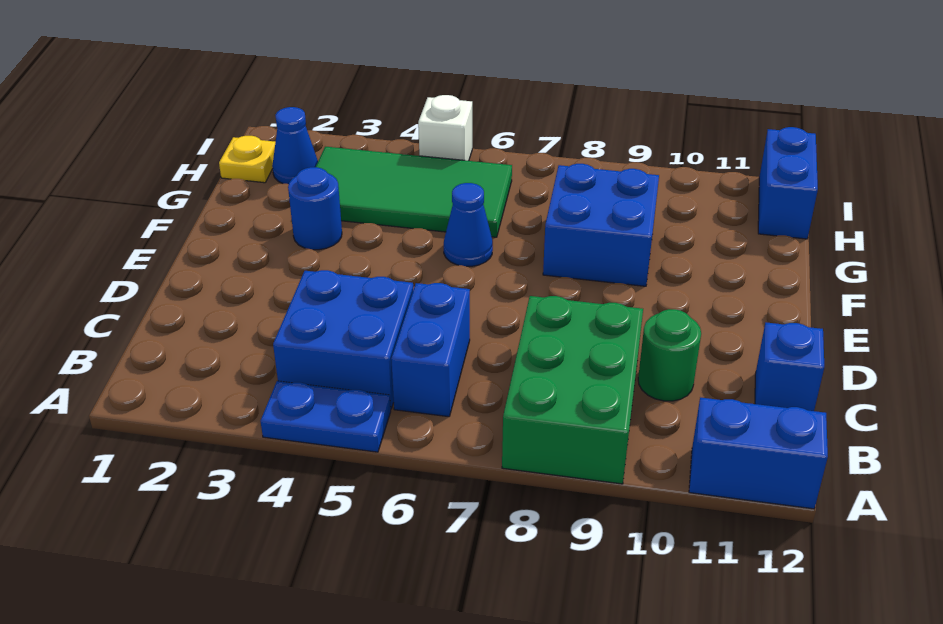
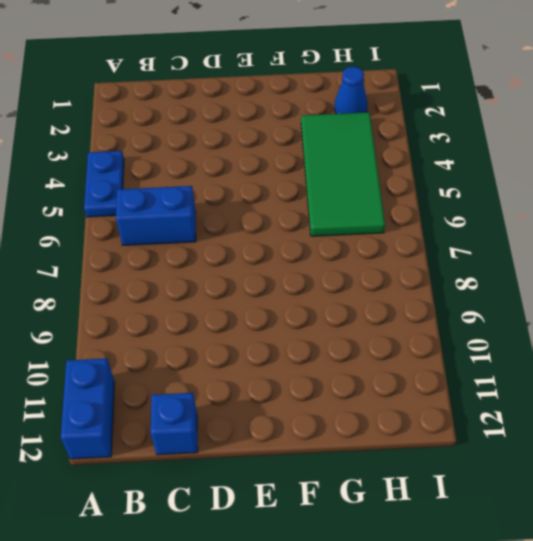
none -> green 2x3 brick [502,296,643,484]
none -> blue 2x2 brick [273,270,413,409]
none -> green 1x1 round brick [638,309,701,401]

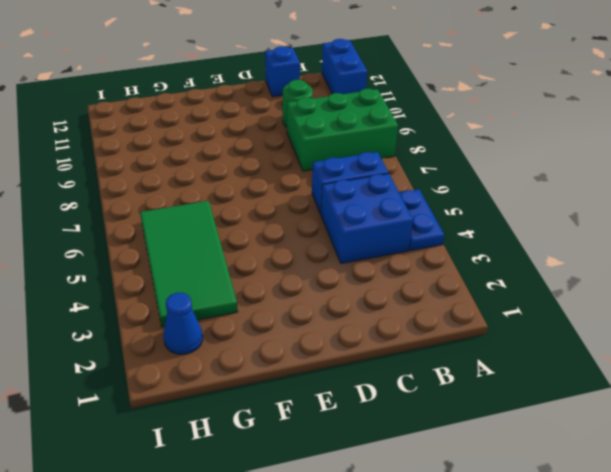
none -> blue 1x1 round brick [288,167,342,250]
none -> blue 1x1 cone [444,183,493,266]
none -> blue 2x2 brick [543,164,659,286]

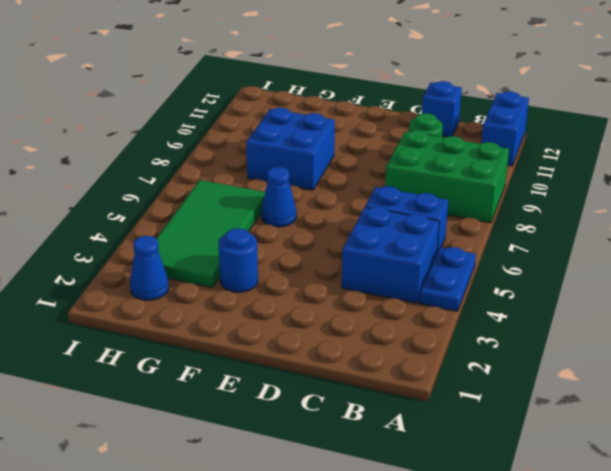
none -> yellow 1x1 plate [219,136,275,183]
none -> blue 1x2 brick [758,127,818,239]
none -> white 1x1 brick [418,95,472,161]

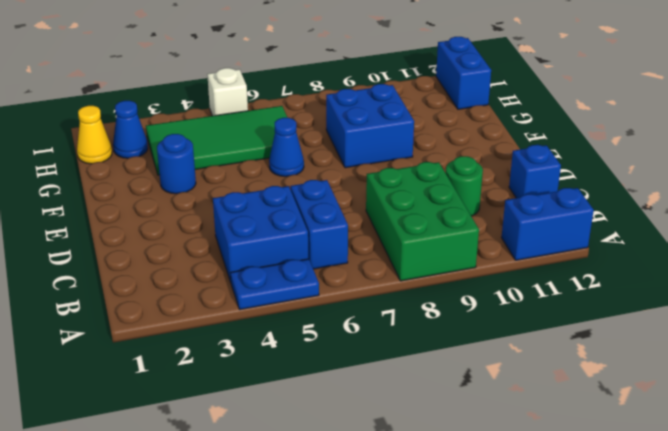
yellow 1x1 cone [77,106,112,164] -> yellow 1x1 plate [219,136,275,183]

